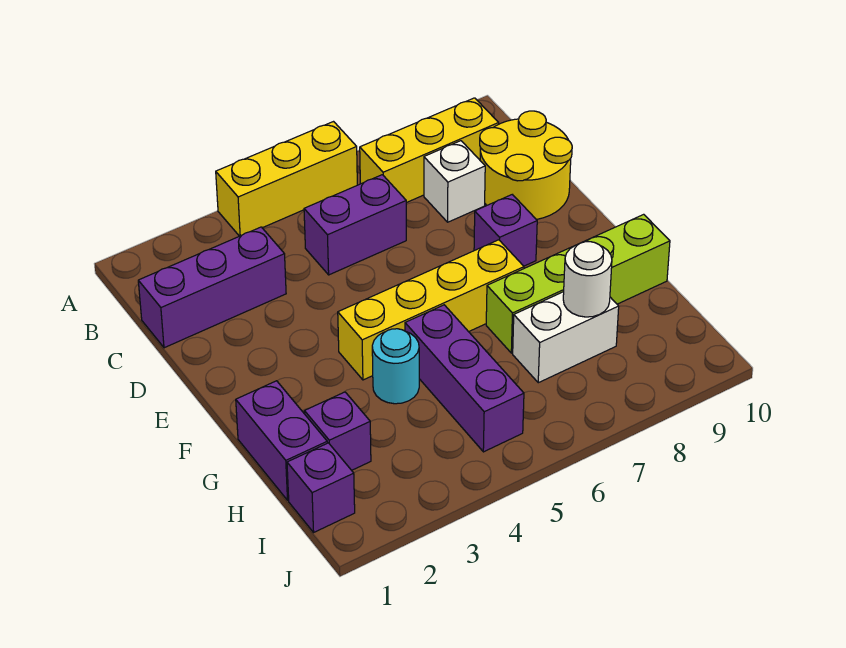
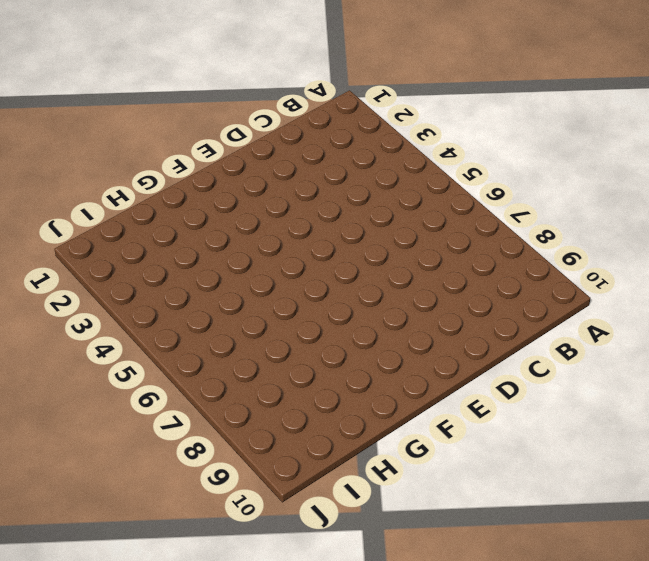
none -> yellow 1x3 brick [216,122,357,236]
none -> yellow 1x3 brick [360,98,499,203]
none -> purple 1x3 brick [138,227,286,348]

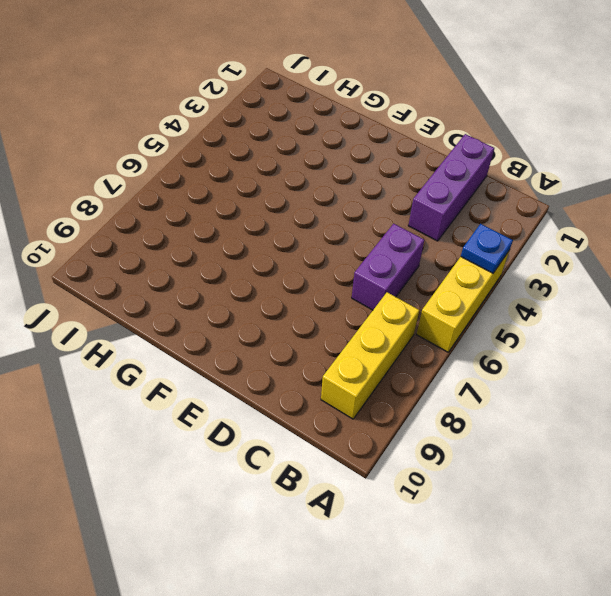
blue 1x1 plate [461,224,513,273] -> none
none -> white 1x1 brick [424,141,485,222]
none -> yellow 2x2 round brick [480,111,572,219]
none -> purple 1x1 brick [474,195,537,266]

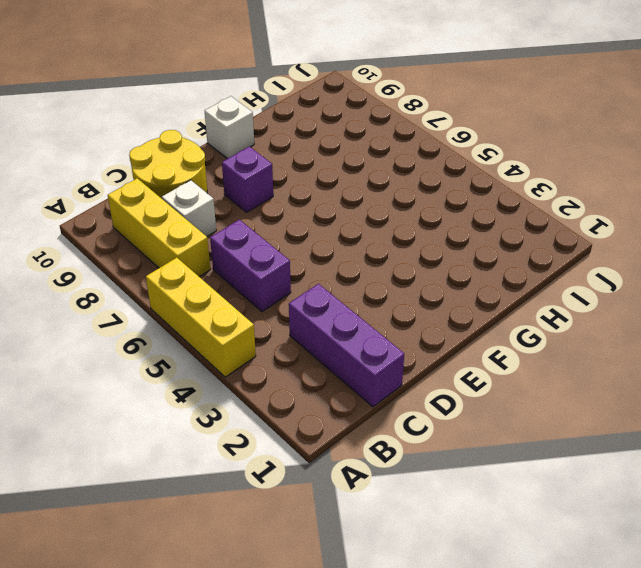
white 1x1 brick [205,96,254,159] -> none
none -> yellow 1x4 brick [338,240,524,380]
none -> purple 1x2 brick [236,381,327,500]
none -> cyan 1x1 round brick [372,329,419,404]

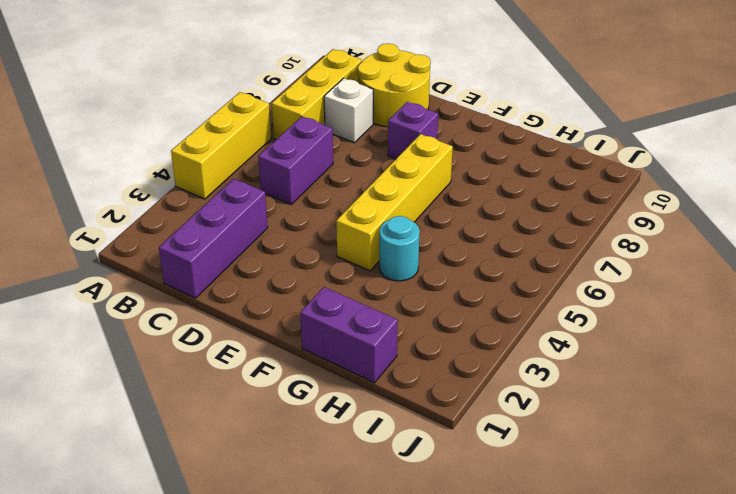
none -> purple 1x3 brick [405,305,524,452]
none -> lime 1x4 brick [486,214,670,353]
none -> purple 1x1 brick [304,392,371,470]

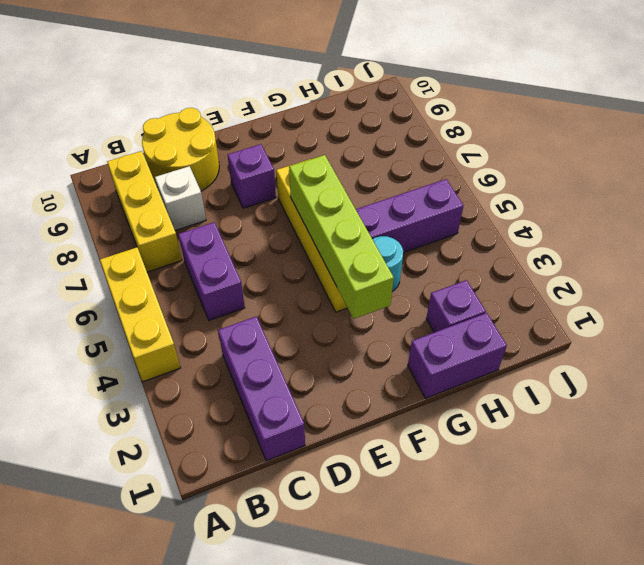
lime 1x4 brick [289,155,394,319] -> lime 1x4 brick moved to [486,214,670,353]
none -> white 1x2 brick [513,292,619,383]
none -> purple 1x1 brick [287,443,355,532]
none -> white 1x1 round brick [563,242,612,317]

